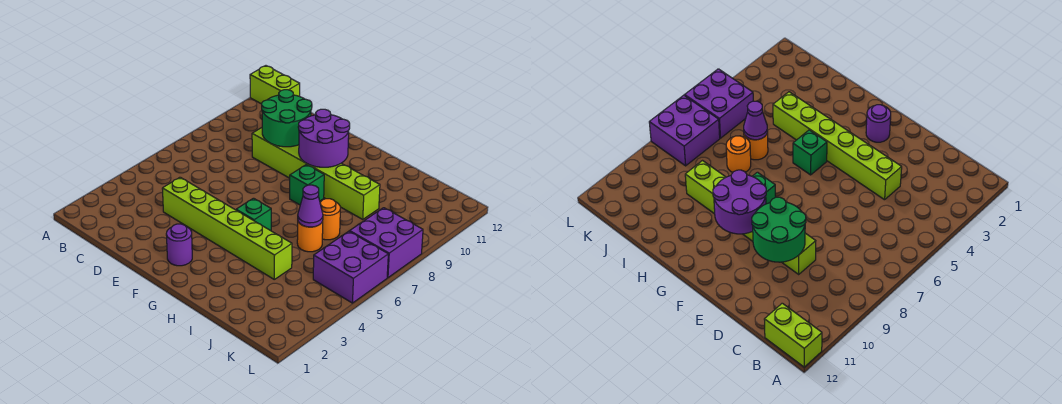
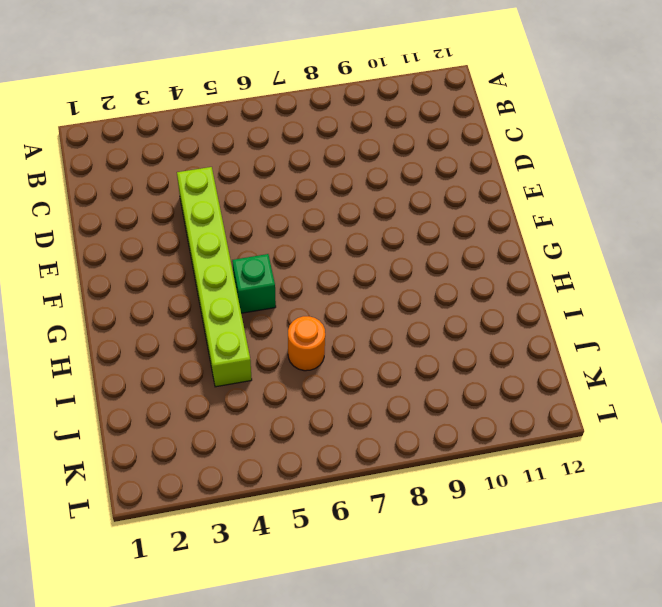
none -> lime 1x2 brick [250,66,300,104]
none -> lime 1x6 brick [252,128,380,219]
none -> purple 1x1 round brick [166,224,192,266]

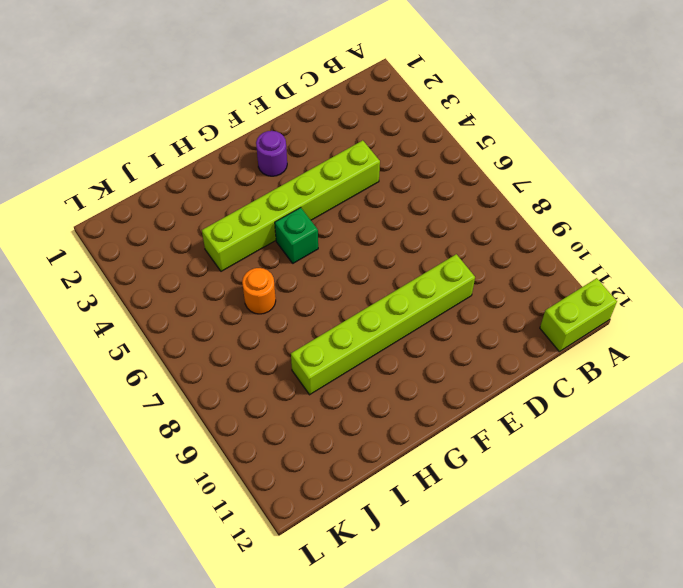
none -> green 1x1 brick [290,165,324,205]
none -> orange 1x1 round brick [320,199,340,240]
none -> purple 2x2 brick [313,231,388,303]

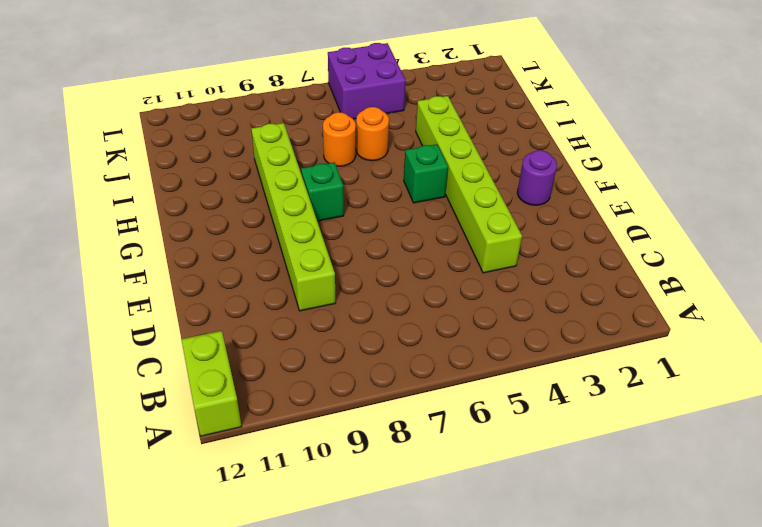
none -> purple 2x2 brick [350,208,423,278]
none -> green 2x2 round brick [262,90,312,147]
none -> purple 2x2 round brick [298,109,350,167]

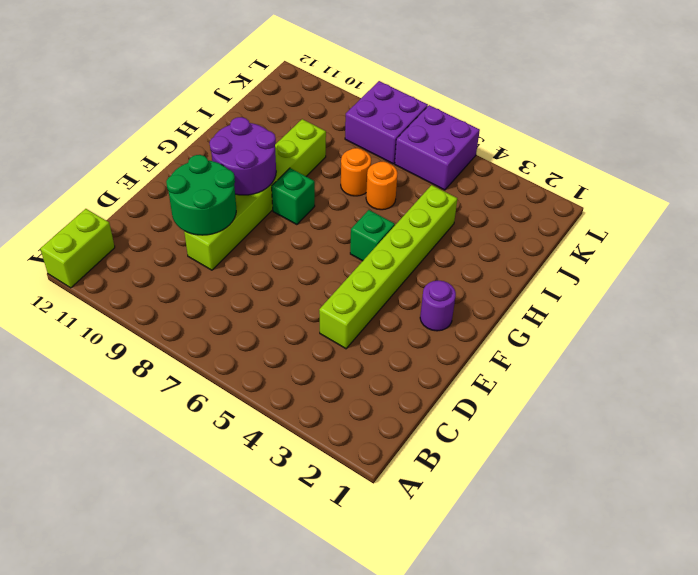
none -> purple 1x1 cone [298,185,323,227]

